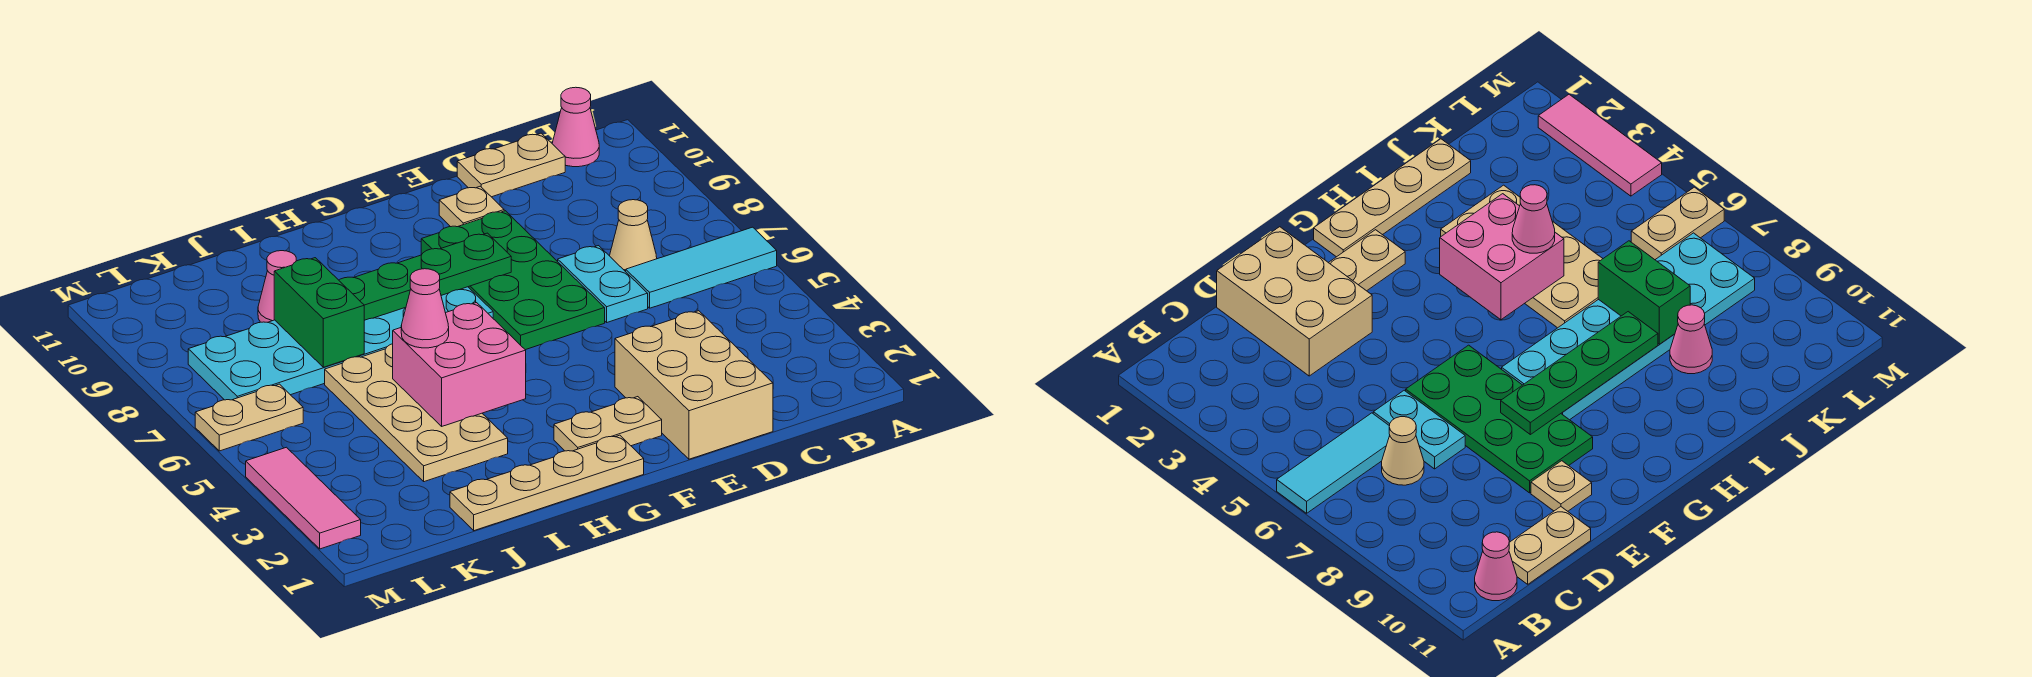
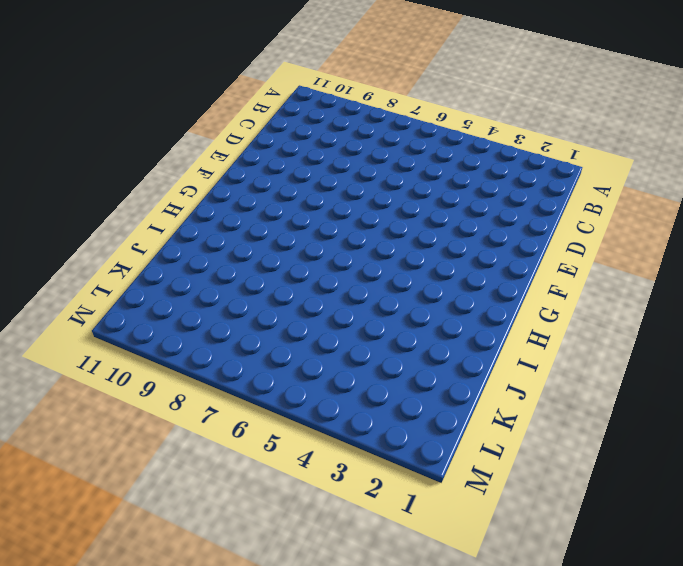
none -> cyan 1x3 tile [626,227,777,308]
none -> pink 1x1 cone [552,87,599,167]
none -> tan 1x1 cone [610,200,657,272]

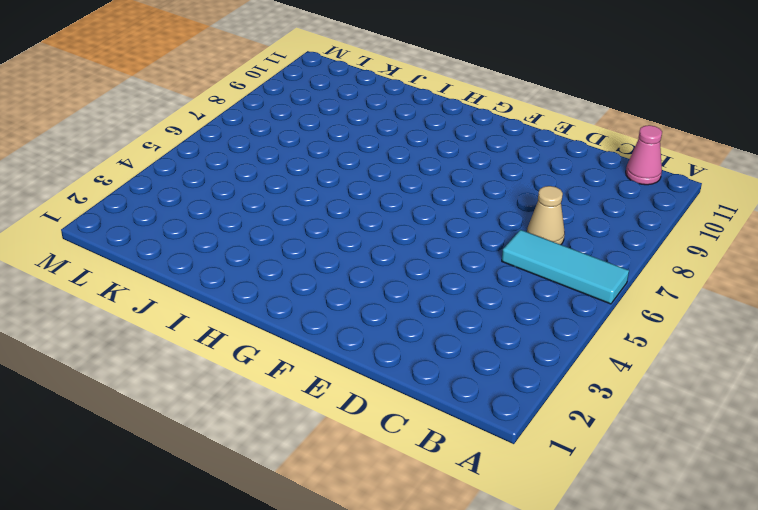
none -> tan 1x2 plate [457,133,565,197]
none -> tan 2x3 brick [615,311,773,459]
none -> cyan 1x2 plate [558,246,648,322]

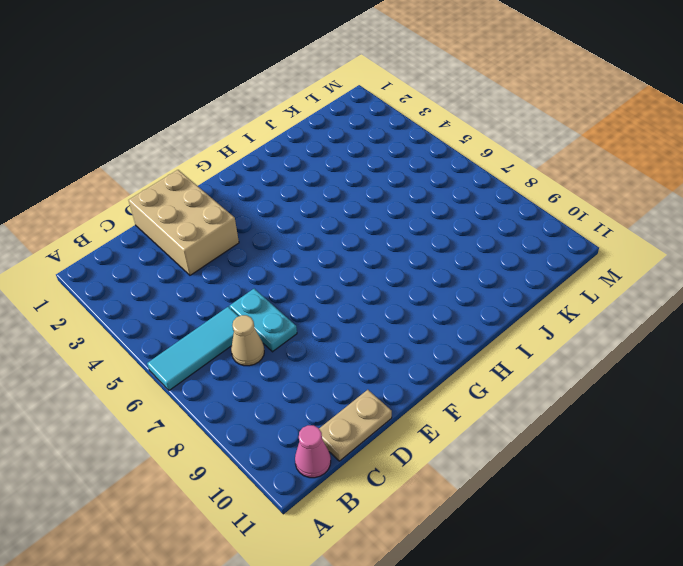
none -> green 2x4 plate [421,211,605,350]
none -> tan 1x1 plate [439,186,504,227]
none -> tan 1x2 plate [554,397,662,451]

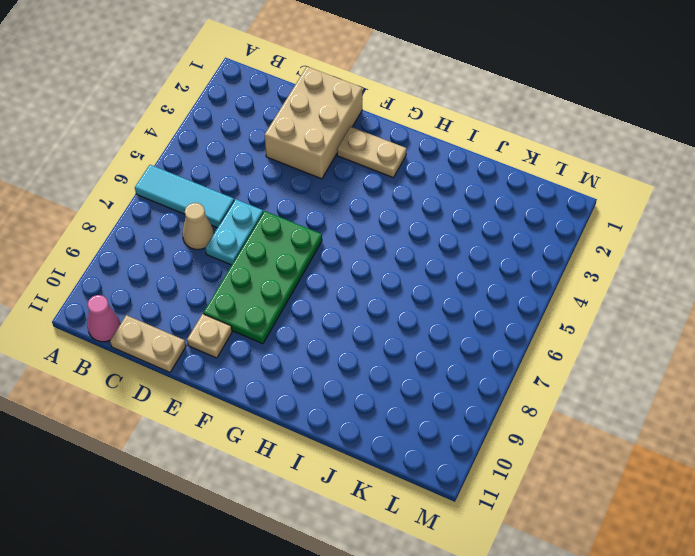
none -> tan 1x4 plate [450,435,644,531]
none -> cyan 2x6 plate [188,287,493,400]
none -> tan 2x4 plate [325,344,508,482]

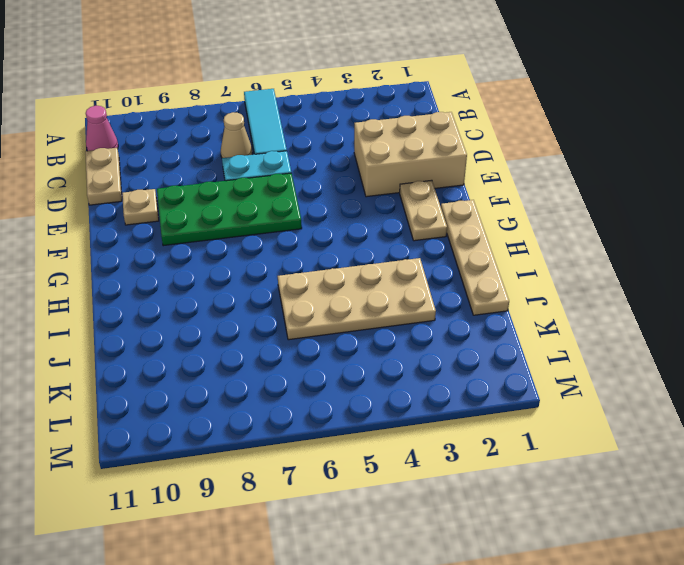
none -> cyan 2x6 plate [188,287,493,400]
none -> pink 1x1 cone [258,251,296,322]
none -> tan 1x2 plate [195,384,303,451]

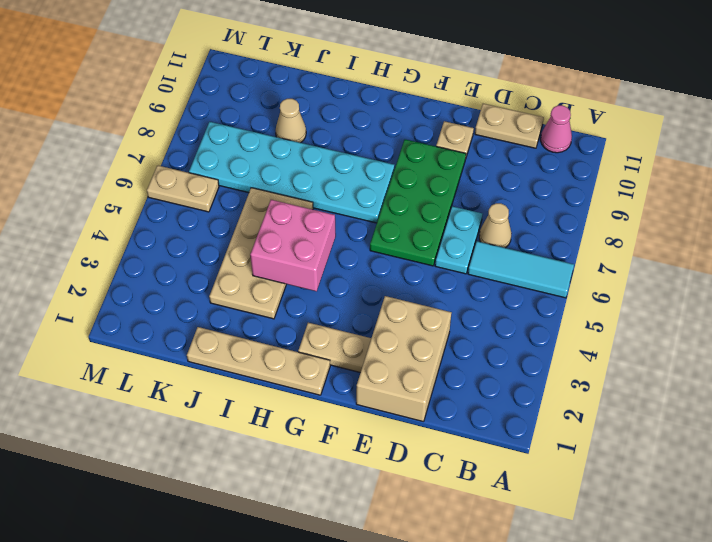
tan 1x1 cone [276,99,306,143] -> pink 1x1 cone [258,251,296,322]
none -> pink 1x3 tile [246,447,361,549]
none -> green 1x4 plate [339,233,511,321]
none -> green 1x2 brick [274,258,364,367]

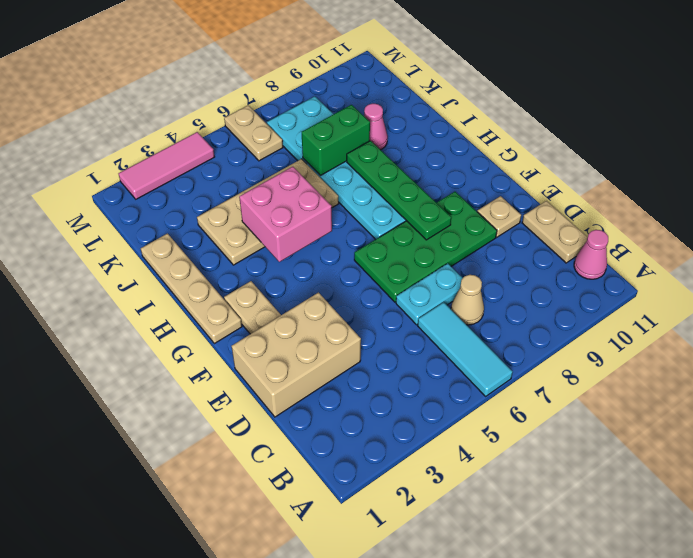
none -> pink 1x1 cone [401,269,449,348]

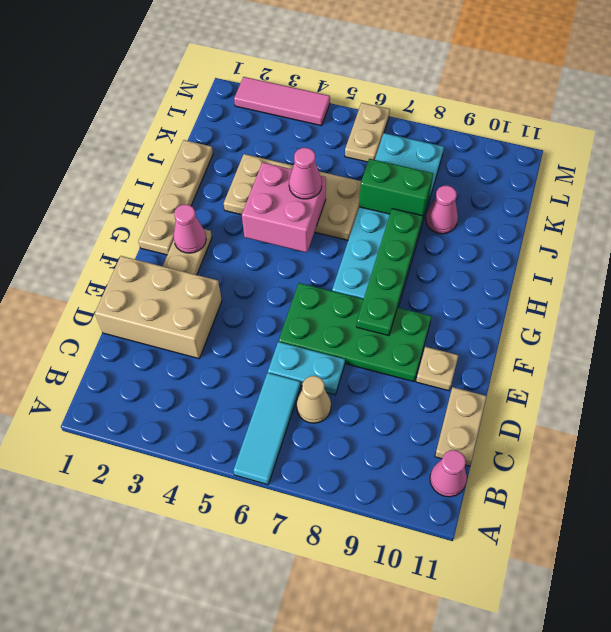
pink 1x1 cone [173,205,206,253] -> none

